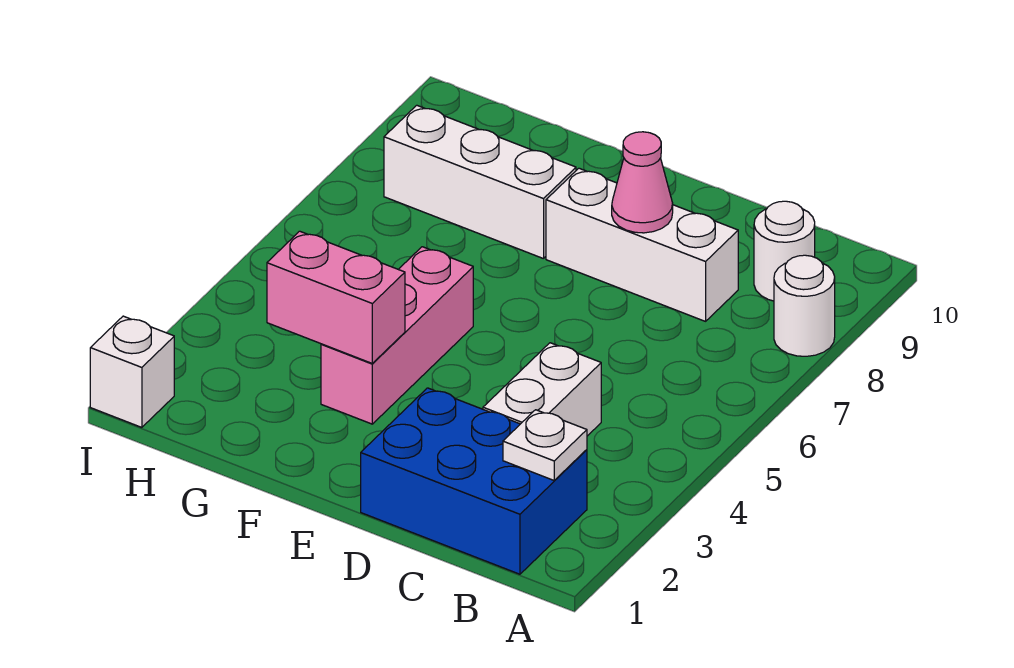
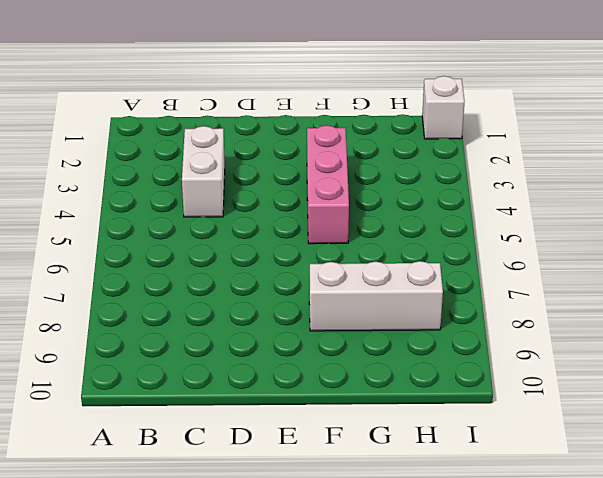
none -> white 1x1 round brick [774,255,835,356]
none -> blue 2x3 brick [361,388,587,574]

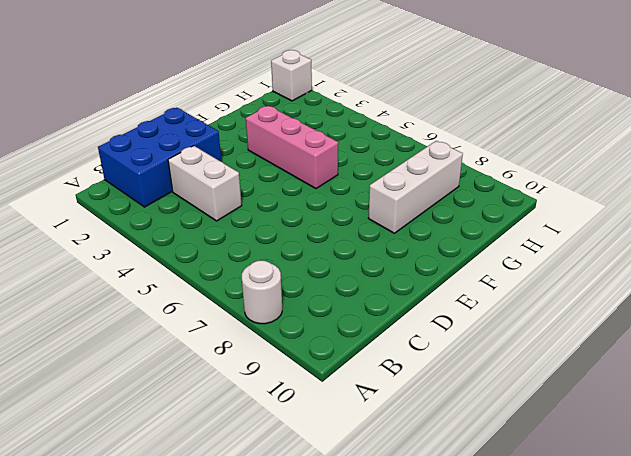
none -> white 1x1 round brick [754,201,815,301]
none -> white 1x3 brick [546,168,738,321]

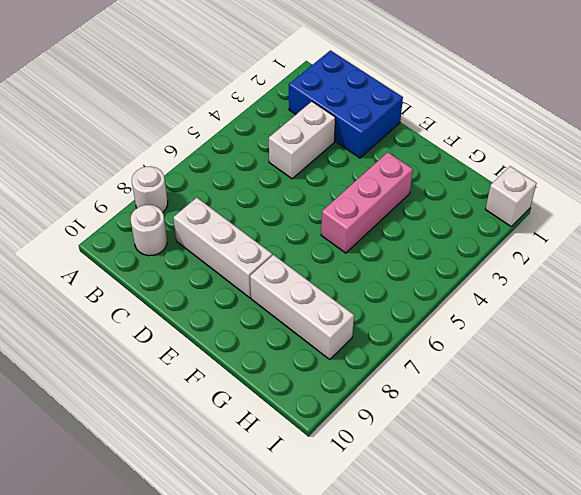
none -> white 1x1 plate [503,410,587,481]
none -> pink 1x1 cone [612,132,673,233]

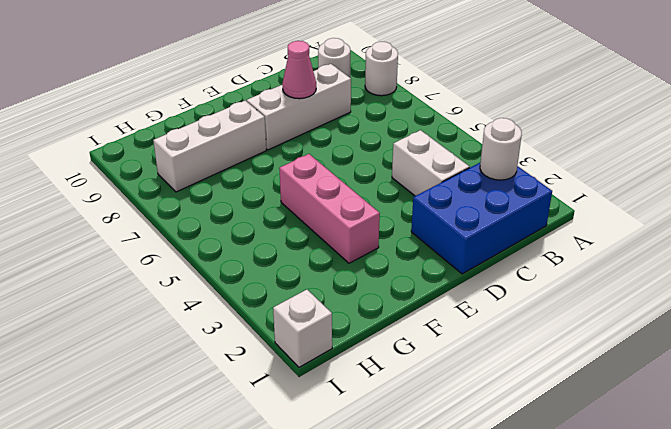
white 1x1 round brick [480,118,522,180] -> white 1x1 plate [503,410,587,481]
none -> pink 1x2 brick [267,231,405,363]

